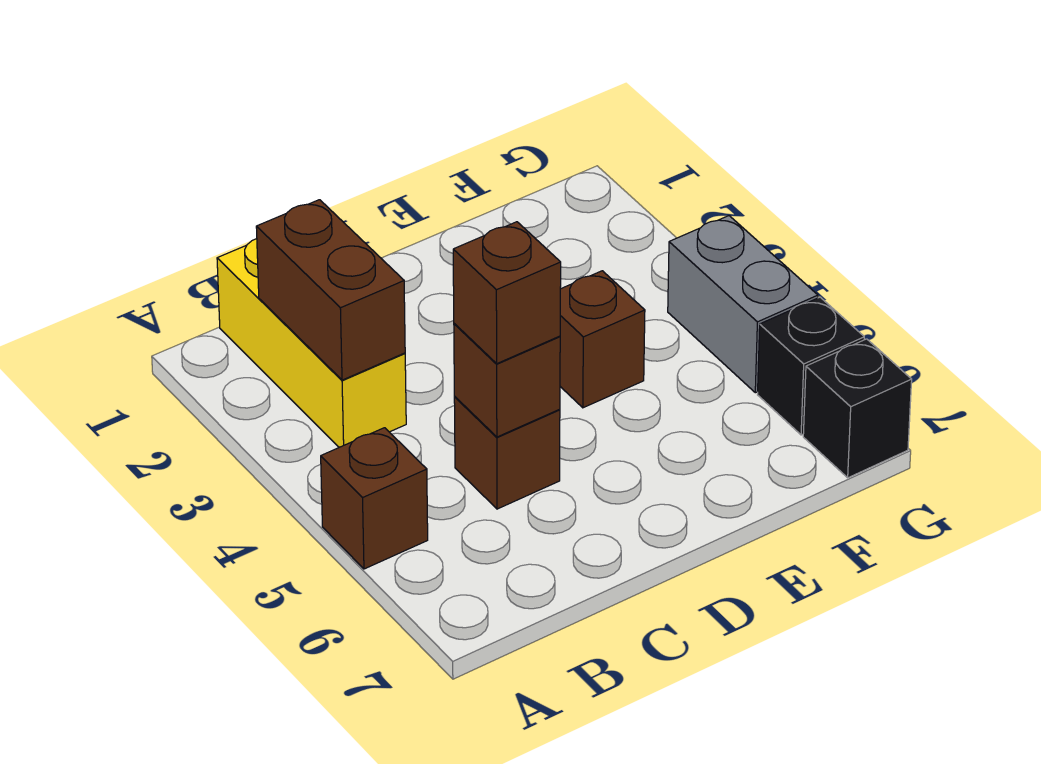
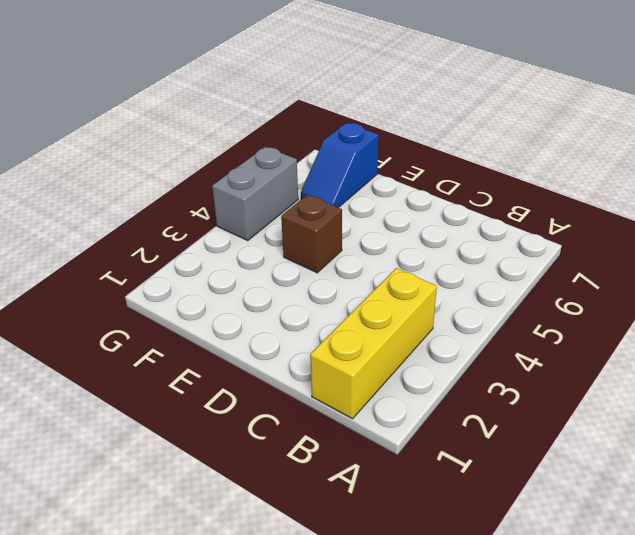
blue 1x2 slope [301,123,378,208] -> none
none -> brown 1x1 brick [321,428,428,569]
none -> brown 1x1 brick [454,397,560,509]

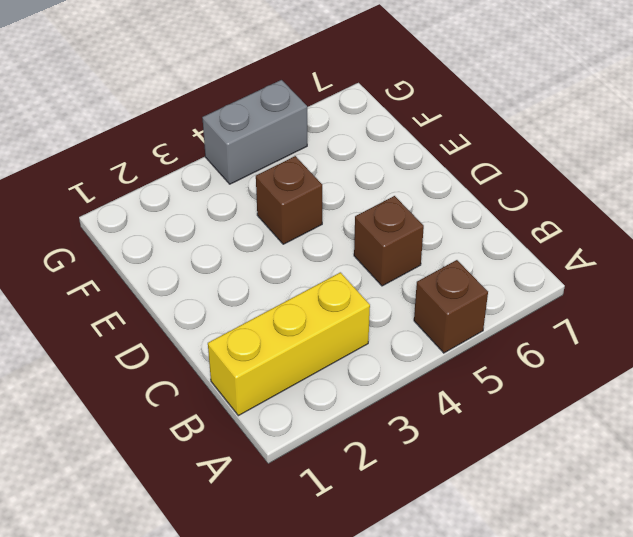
none -> black 1x1 brick [758,297,864,435]
none -> black 1x1 brick [803,339,912,478]

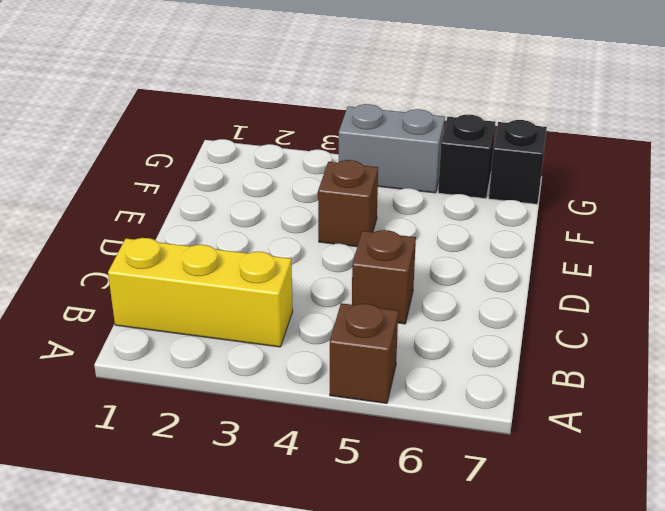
none -> brown 1x2 brick [256,200,405,380]
none -> brown 1x1 brick [454,324,560,437]

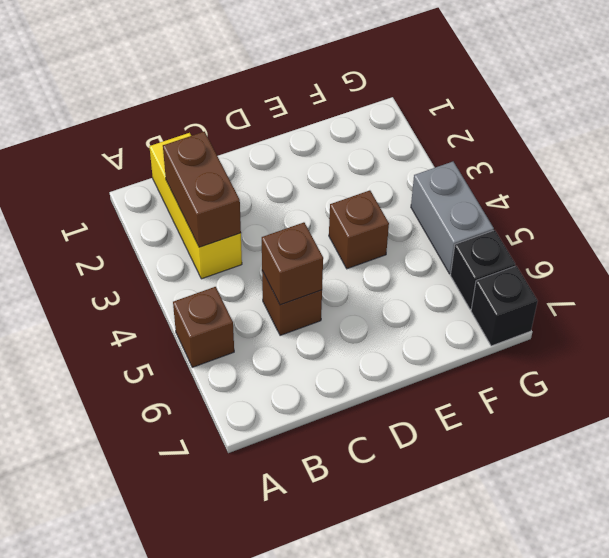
none -> brown 1x1 brick [453,222,561,363]

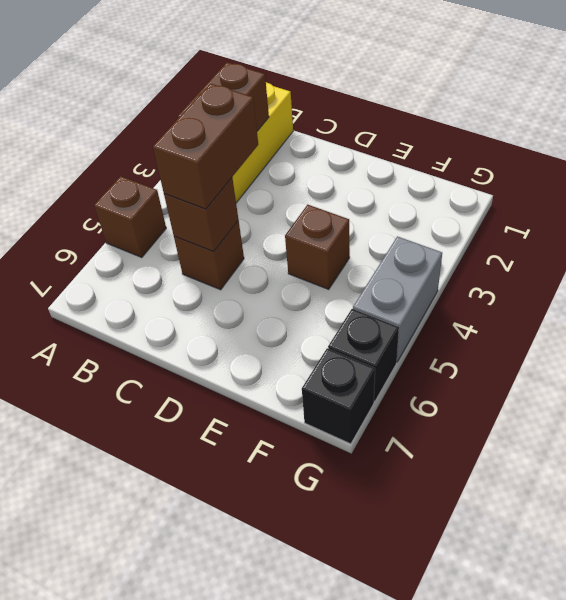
brown 1x2 brick [153,83,258,209] -> brown 1x1 brick [453,222,561,363]

